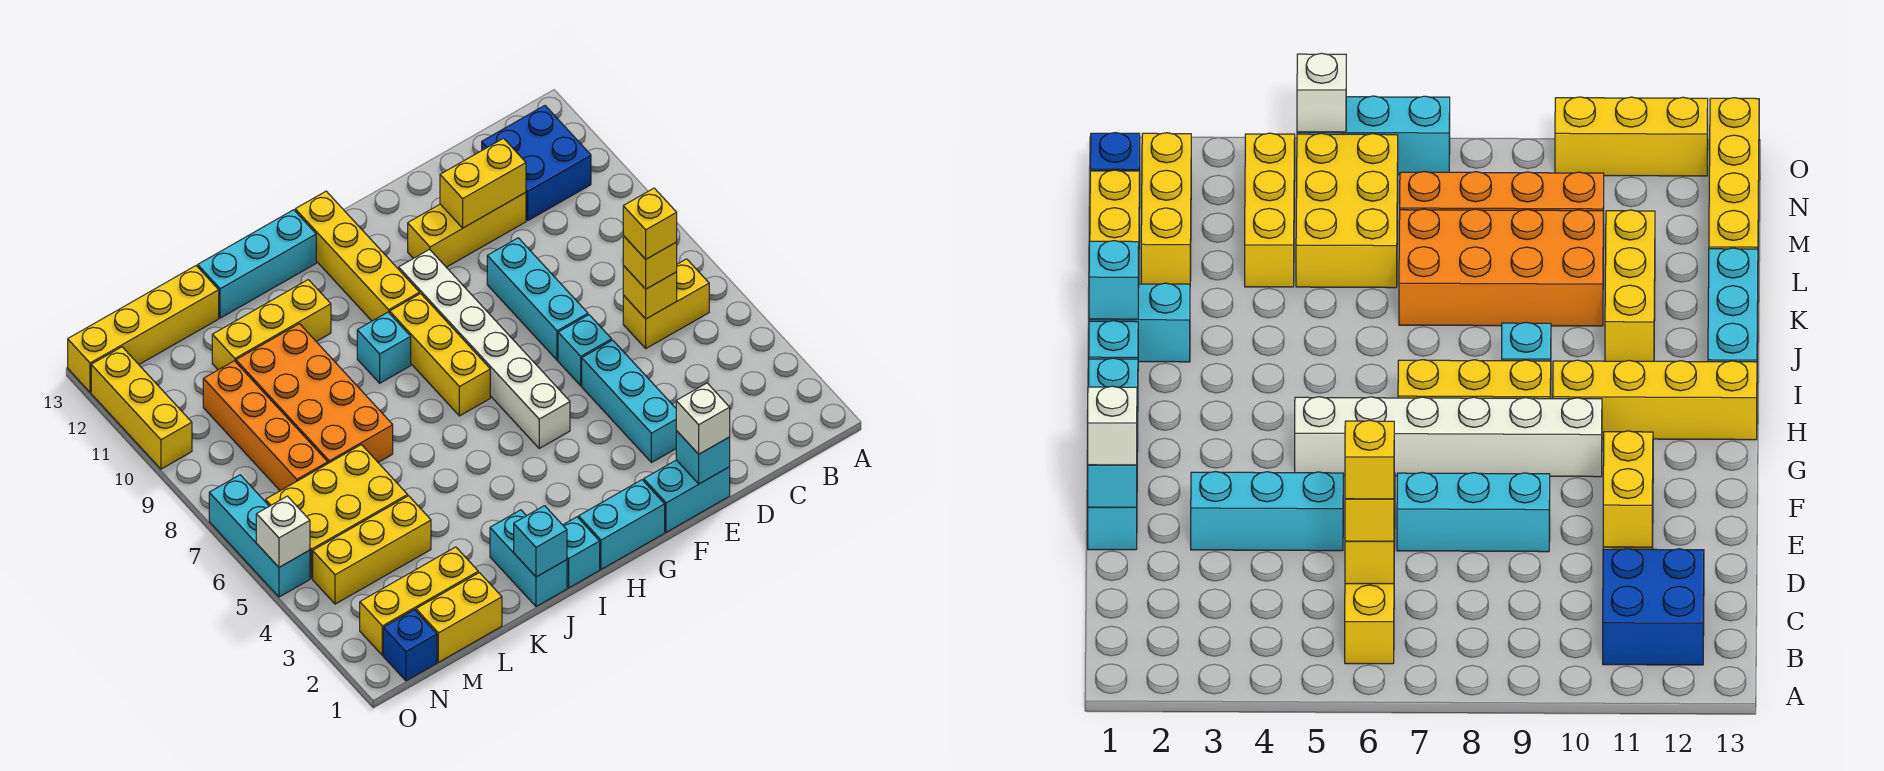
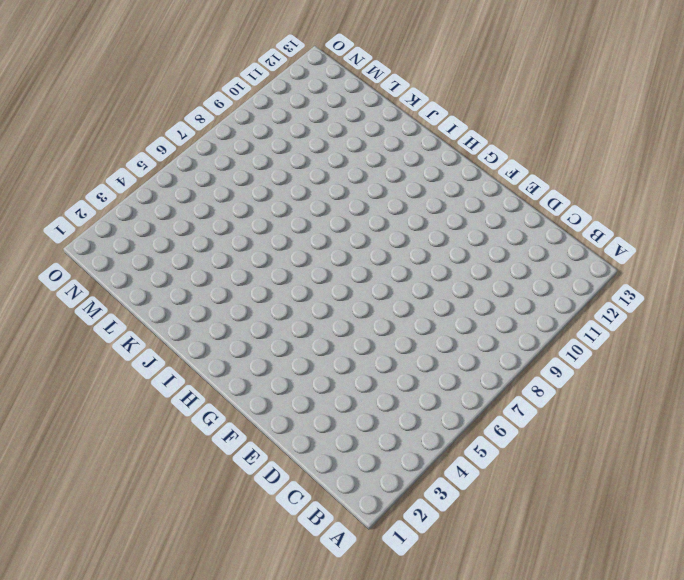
none -> yellow 1x2 brick [623,259,709,348]
none -> blue 2x2 brick [482,106,591,220]
none -> yellow 1x3 brick [408,192,526,267]
none -> cyan 1x2 brick [644,460,730,532]

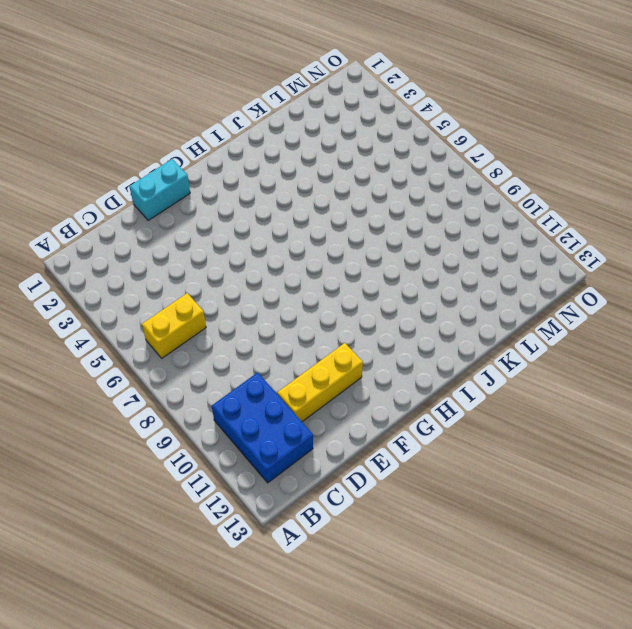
blue 2x3 brick [212,372,313,483] -> blue 2x2 brick [482,106,591,220]
none -> cyan 1x3 brick [582,340,676,463]
none -> cyan 1x1 brick [558,315,612,386]
none -> cyan 1x3 brick [487,238,588,360]
none -> cyan 1x2 brick [579,480,665,569]

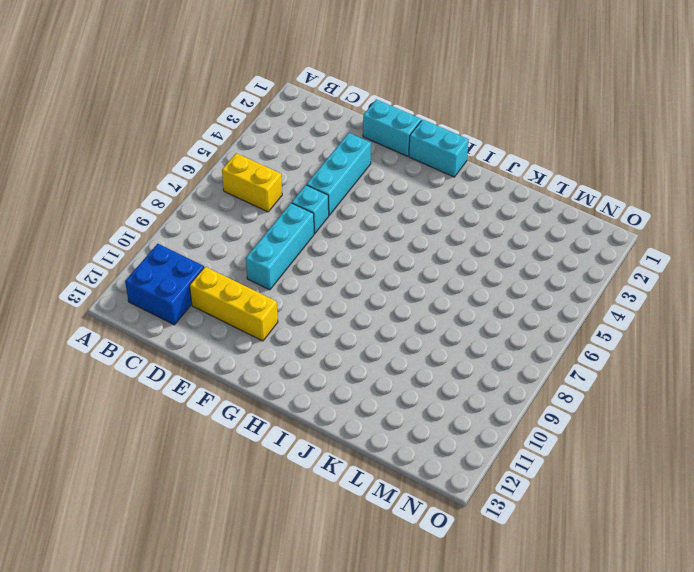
none -> white 1x6 brick [399,250,570,448]
none -> yellow 1x3 brick [390,294,490,416]
none -> yellow 1x4 brick [295,191,420,321]
none -> cyan 1x1 brick [563,517,600,588]

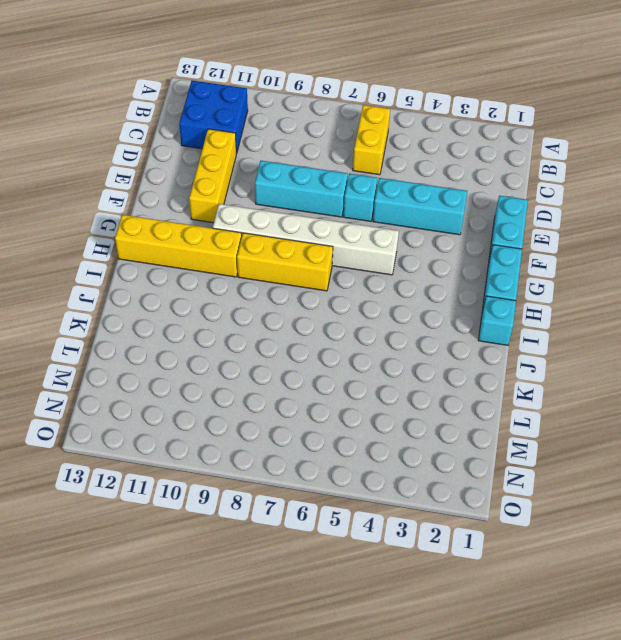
none -> cyan 1x1 brick [357,312,411,383]
none -> cyan 1x3 brick [198,210,316,318]
none -> cyan 1x2 brick [490,510,567,607]
none -> yellow 1x3 brick [212,280,331,370]

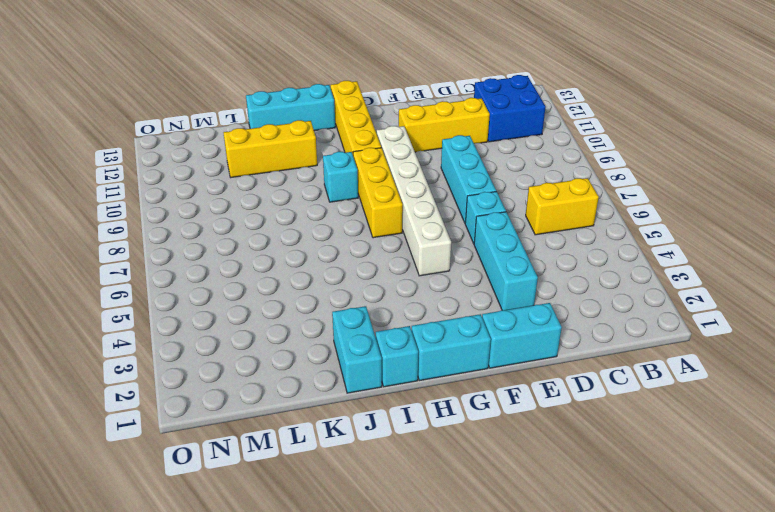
none -> orange 2x4 brick [236,324,393,463]
none -> yellow 1x2 brick [416,573,502,662]
none -> yellow 1x3 brick [360,547,478,655]
none -> yellow 1x3 brick [313,496,431,604]

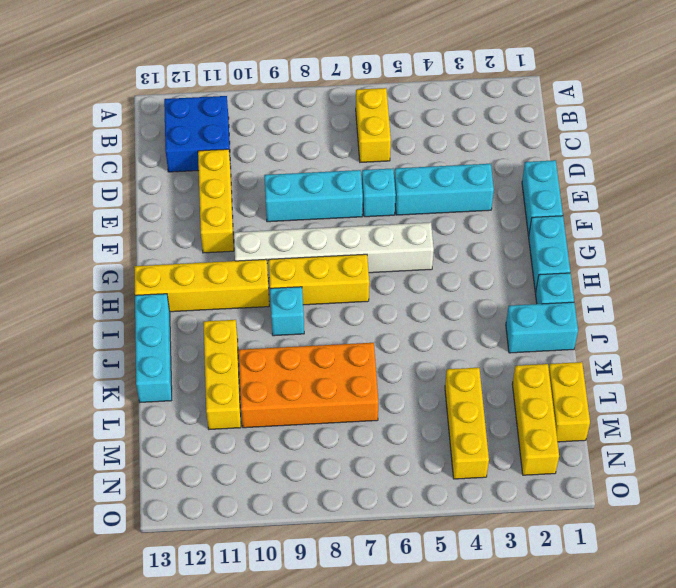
none -> yellow 2x3 brick [265,445,408,579]
none -> yellow 1x4 brick [68,266,219,392]
none -> orange 1x4 brick [203,361,328,491]
none -> blue 1x1 brick [383,610,437,681]

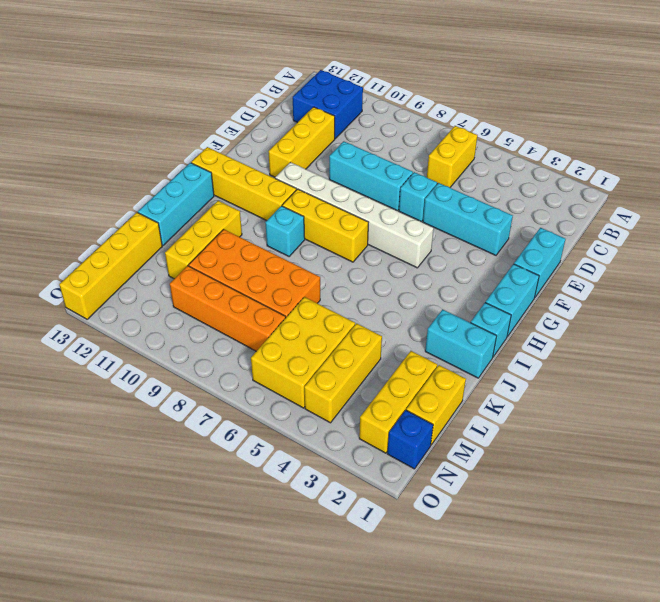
none -> cyan 1x3 brick [209,475,310,597]
none -> yellow 1x3 brick [91,347,192,469]
none -> yellow 1x1 brick [623,266,677,319]
none -> yellow 1x2 brick [440,138,526,228]

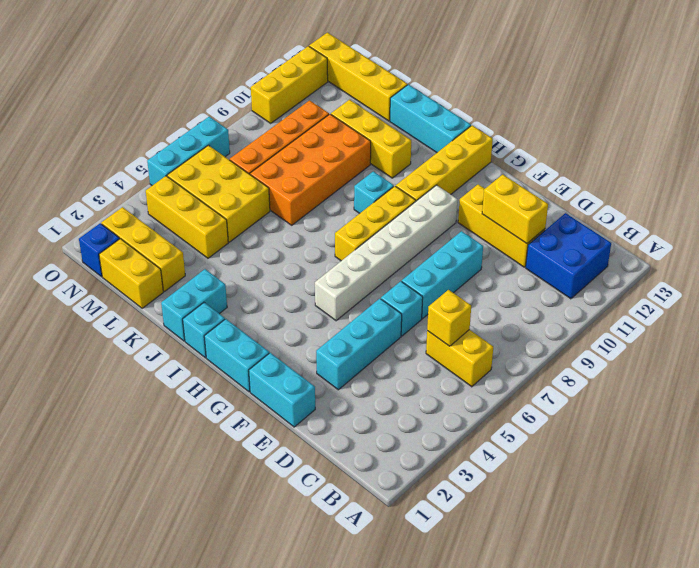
none -> cyan 1x1 brick [676,431,730,484]
none -> cyan 1x1 brick [514,506,567,577]
none -> white 1x1 brick [256,496,310,567]
none -> yellow 1x1 brick [623,236,677,289]

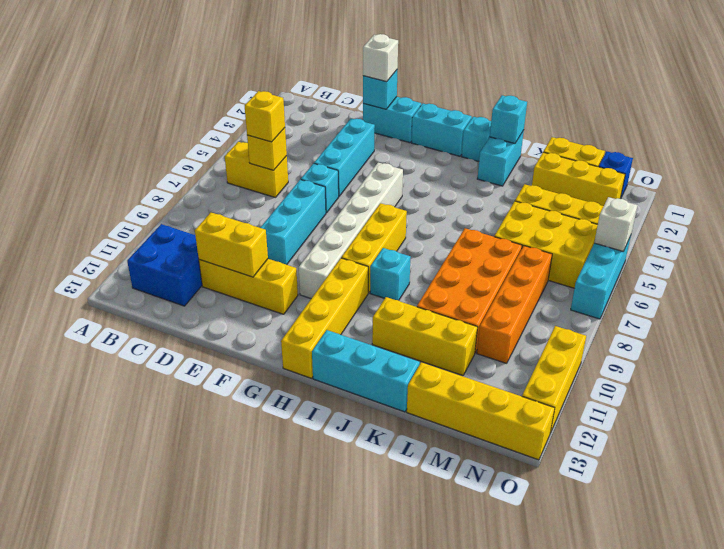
none -> yellow 1x1 brick [623,188,677,259]

